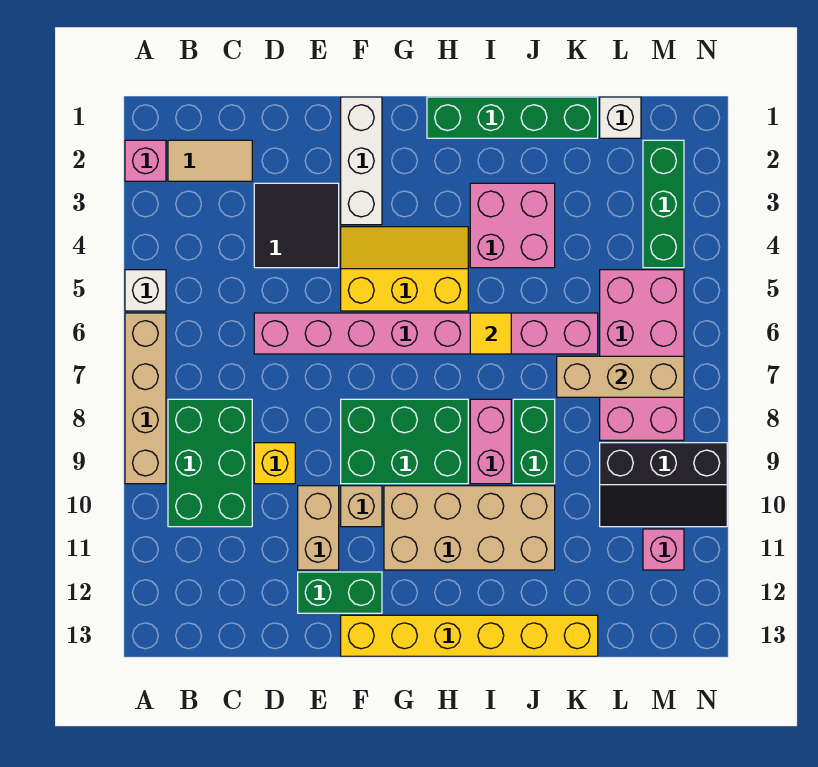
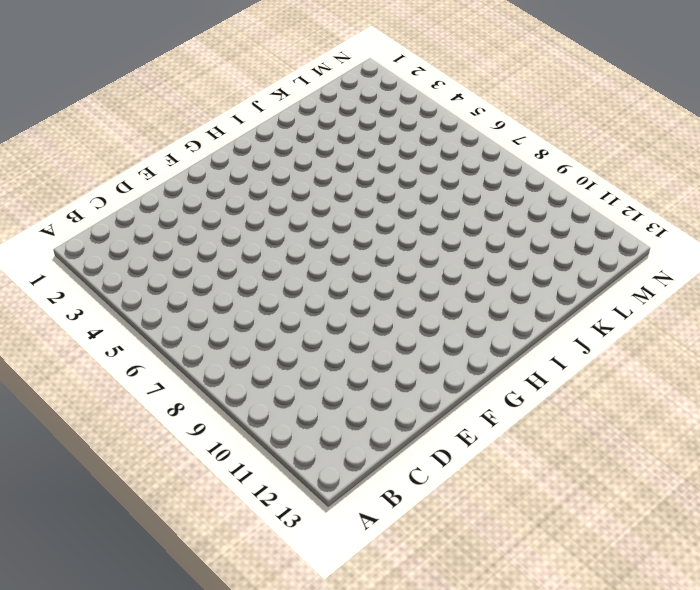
none -> pink 1x1 brick [125,140,166,181]
none -> white 1x1 brick [125,270,166,311]
none -> tan 1x4 brick [125,313,166,484]

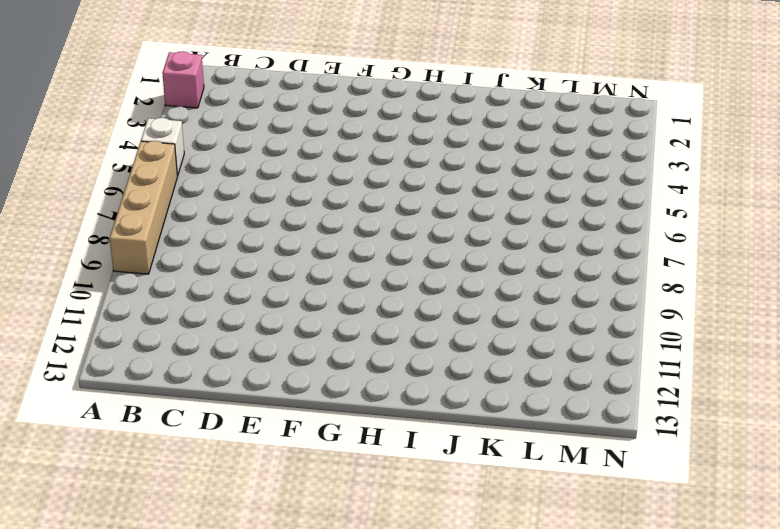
none -> tan 1x2 tile [168,140,252,181]
none -> green 2x3 brick [168,399,252,527]
none -> black 2x2 tile [254,183,339,268]

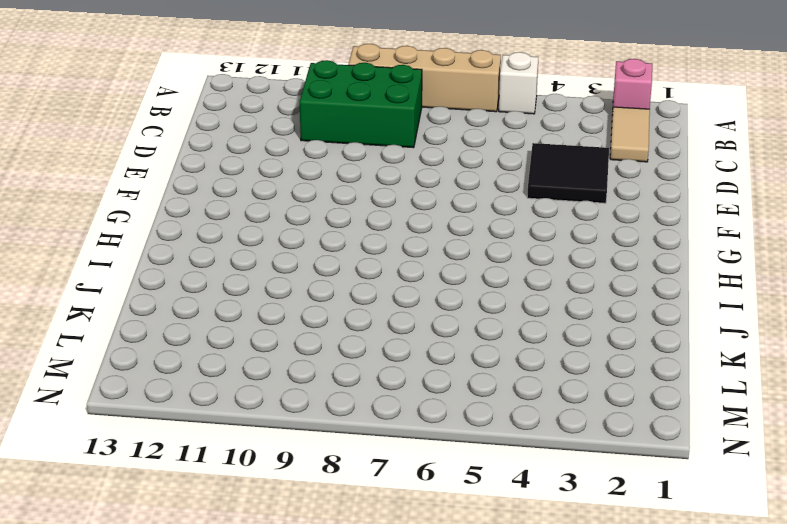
none -> pink 1x8 brick [254,313,598,354]
none -> yellow 1x1 brick [254,443,295,484]
none -> tan 1x2 brick [298,486,339,570]

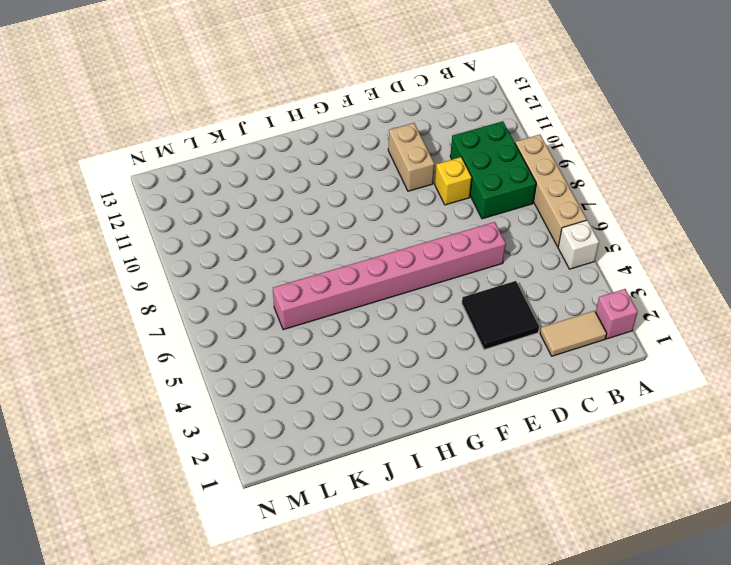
none -> green 1x2 brick [298,572,382,613]
none -> white 1x3 brick [341,97,382,225]
none -> yellow 2x3 slope [341,227,468,311]

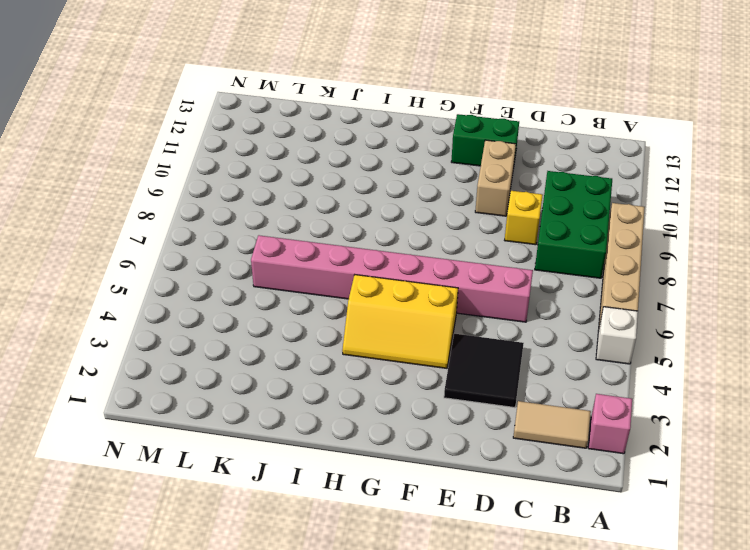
none -> white 1x3 brick [341,97,382,225]
none -> green 2x3 brick [341,399,468,484]
none -> tan 1x1 brick [341,486,382,527]

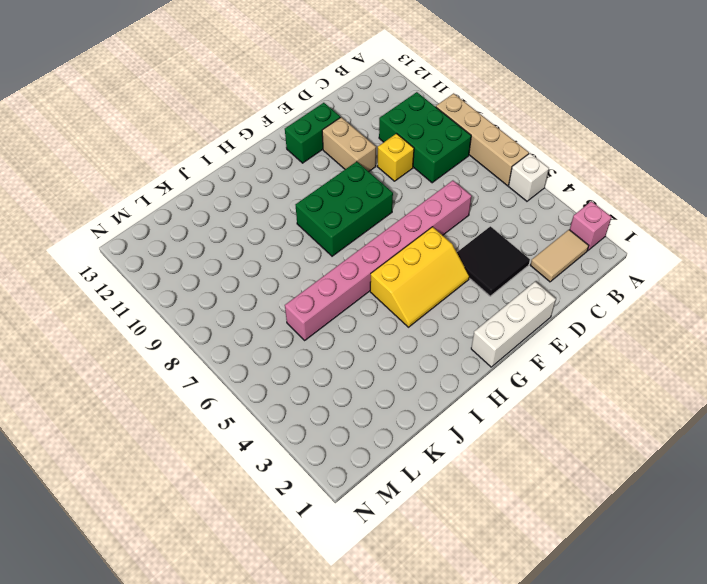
white 1x3 brick [471,281,556,367] -> white 1x3 brick turned to [341,97,382,225]
none -> tan 1x1 brick [341,486,382,527]
none -> yellow 1x6 brick [341,615,598,656]
none -> tan 2x4 brick [384,486,555,570]

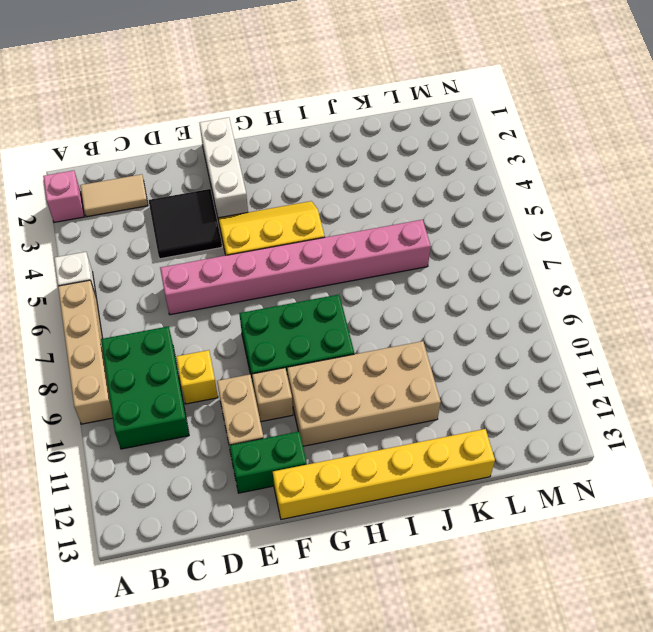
none -> green 1x4 brick [427,97,598,138]
none -> pink 2x2 brick [470,183,555,268]
none -> pink 1x2 brick [470,399,511,484]

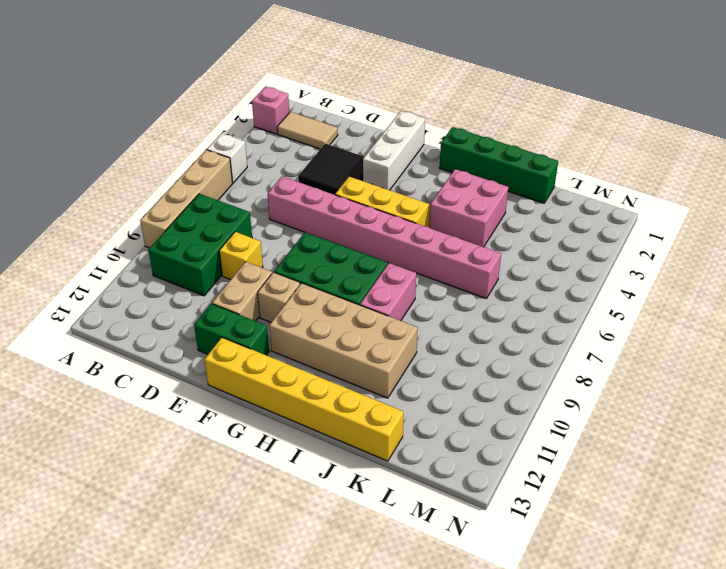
none -> green 1x2 brick [513,399,555,484]
none -> white 1x1 brick [600,97,641,138]
none -> pink 2x4 brick [600,270,684,440]

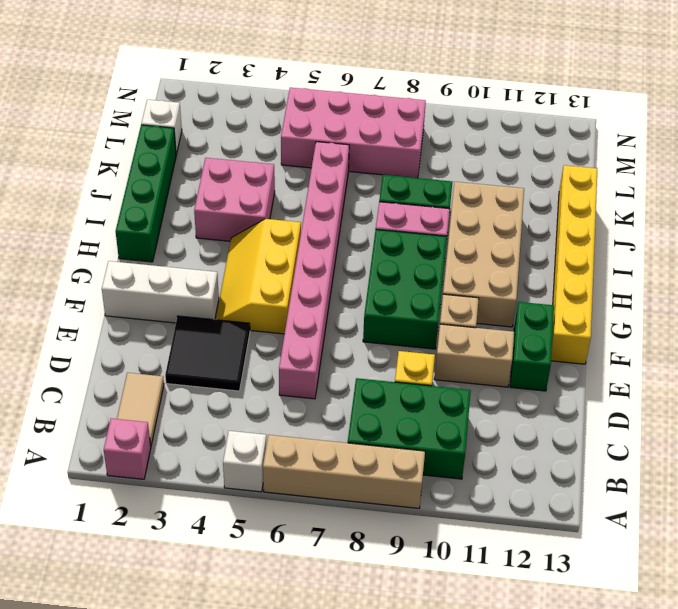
none -> black 2x3 slope [600,443,727,527]
none -> green 1x3 brick [643,140,684,268]
none -> pink 1x1 brick [643,529,684,570]

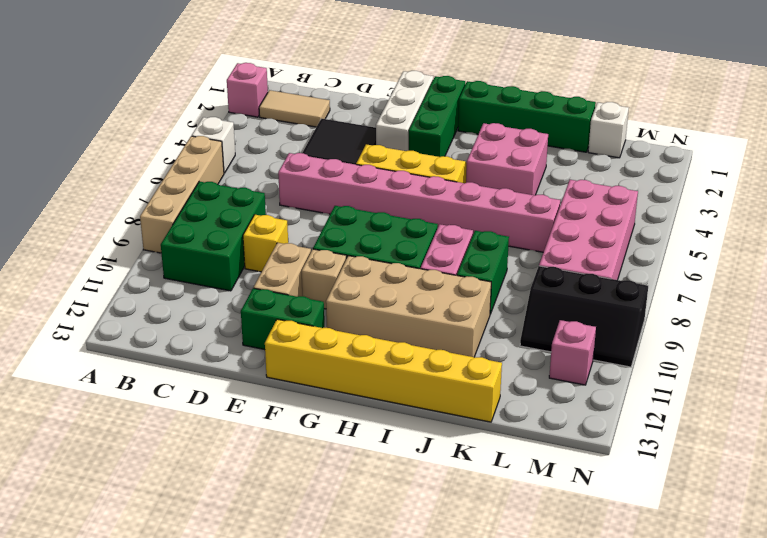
green 1x3 brick [409,76,465,157] -> green 1x3 brick moved to [643,140,684,268]
none -> yellow 1x1 tile [470,313,511,354]
none -> tan 1x3 brick [557,356,684,397]

